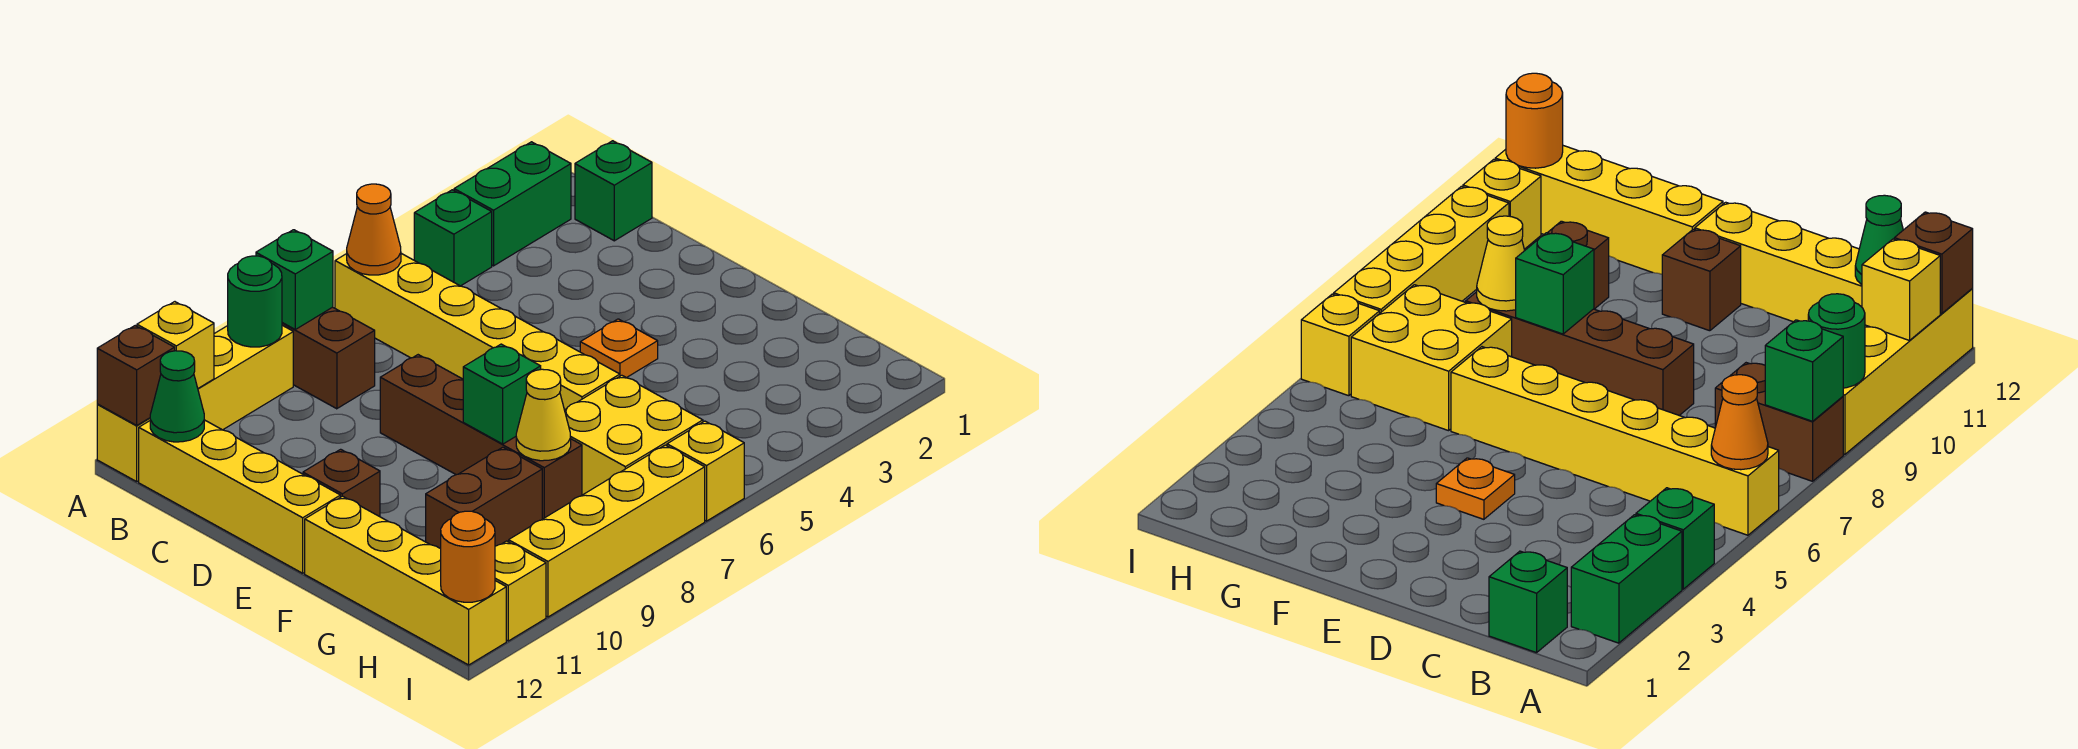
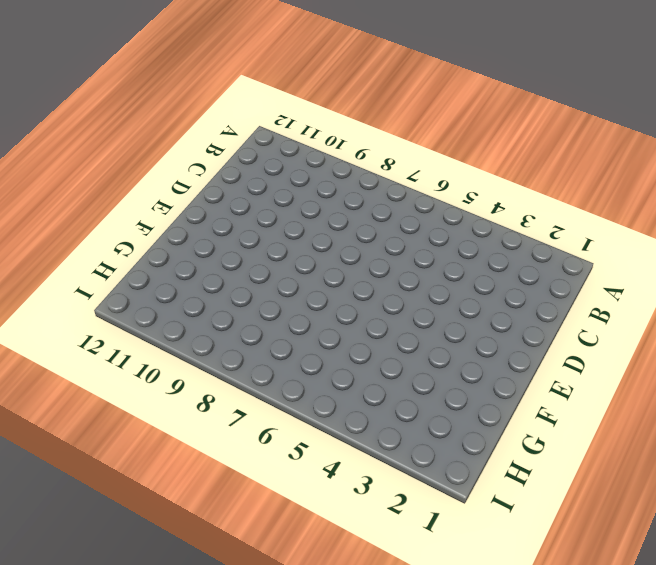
none -> green 1x2 brick [454,142,571,266]
none -> green 1x1 brick [414,190,492,286]
none -> yellow 1x6 brick [335,253,620,410]

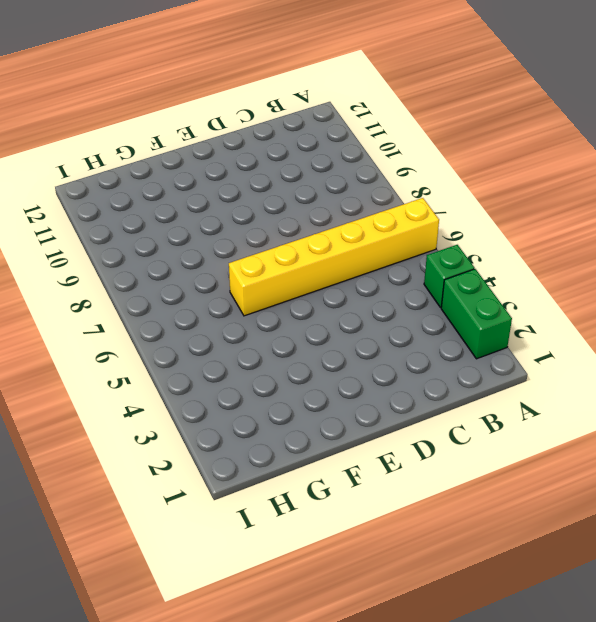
none -> brown 1x2 brick [282,307,375,409]
none -> yellow 1x4 brick [97,325,293,482]
none -> green 1x1 brick [575,141,652,241]

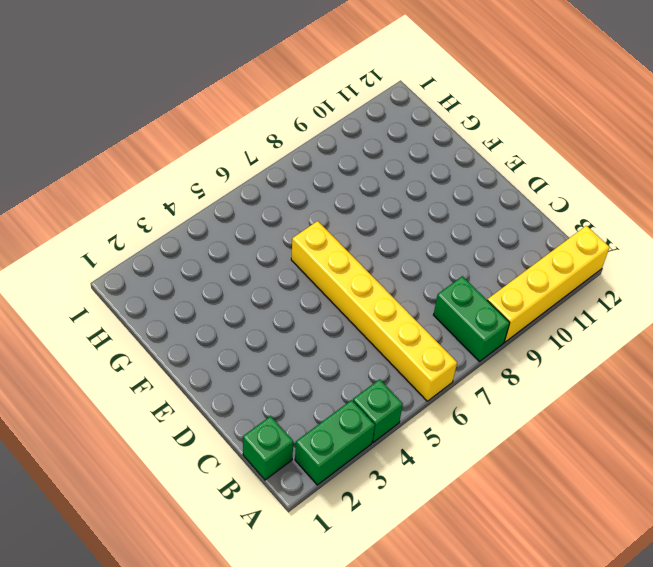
green 1x2 brick [434,276,510,361] -> brown 1x2 brick [282,307,375,409]
none -> yellow 1x4 brick [139,420,340,573]
none -> brown 1x4 brick [380,355,582,519]
none -> orange 1x1 plate [580,319,658,378]

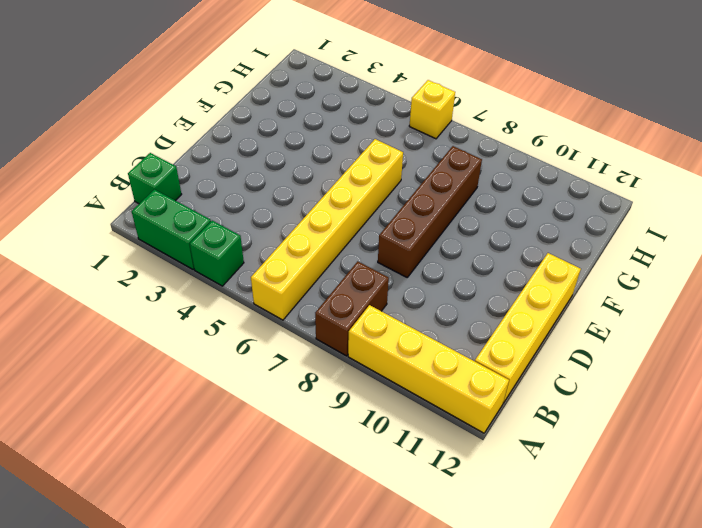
none -> orange 1x1 plate [580,319,658,378]
none -> brown 1x1 brick [303,449,380,517]
none -> yellow 1x4 brick [305,496,506,665]

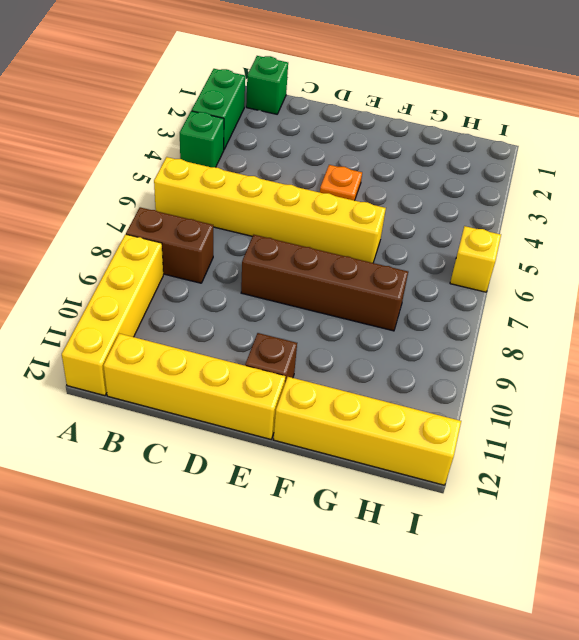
none -> yellow 2x2 brick [565,375,703,495]
none -> brown 1x2 brick [426,447,542,549]
none -> yellow 1x4 brick [509,445,705,617]

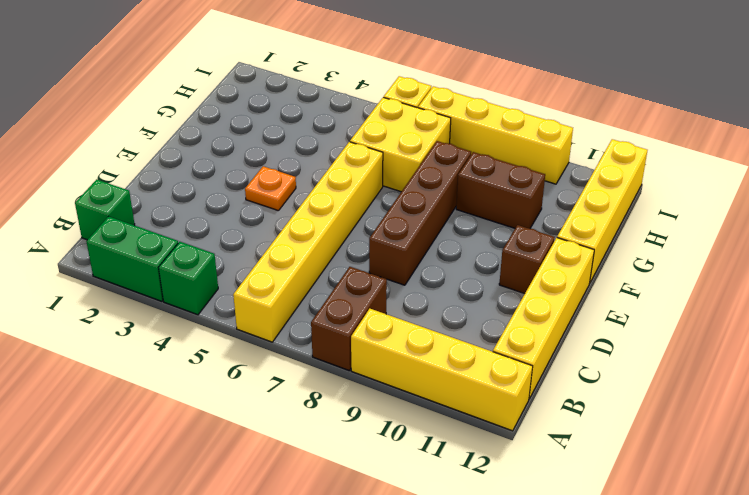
none -> yellow 1x1 brick [495,541,546,641]
none -> orange 1x1 cone [347,184,401,275]
none -> green 1x1 brick [256,230,333,329]

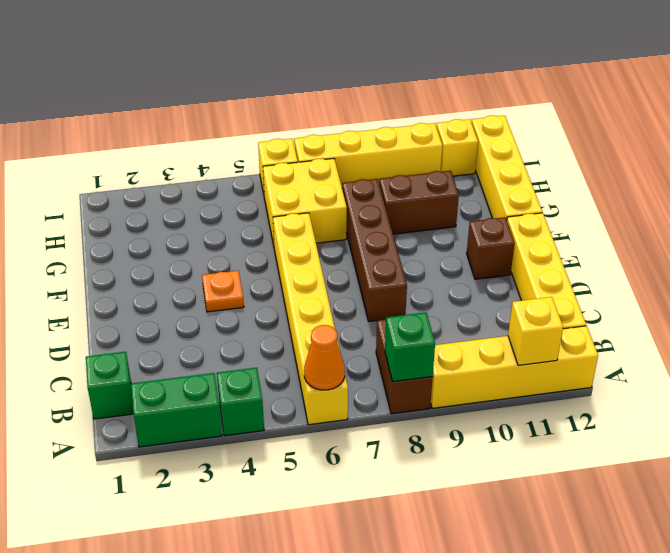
none -> green 1x1 round brick [228,256,282,347]
none -> brown 1x1 brick [97,326,175,425]
none -> green 1x1 cone [150,351,204,442]

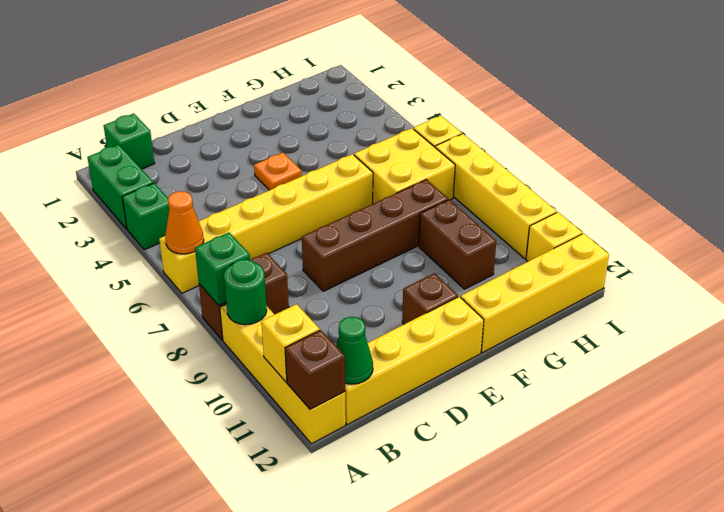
none -> green 1x1 brick [463,344,541,444]
none -> yellow 1x1 cone [516,369,571,461]
none -> orange 1x1 round brick [441,511,495,602]

